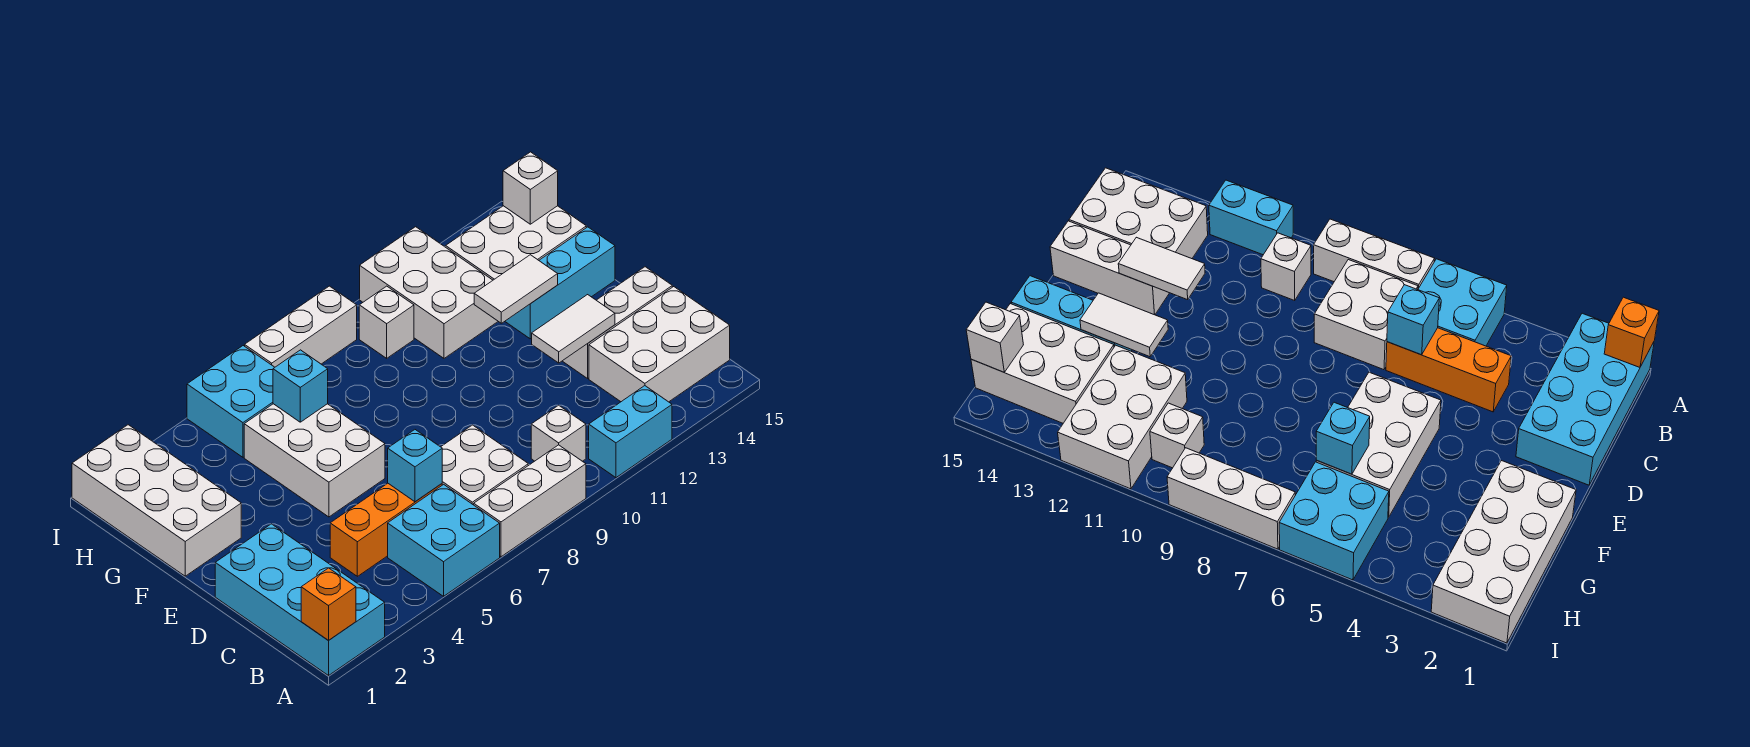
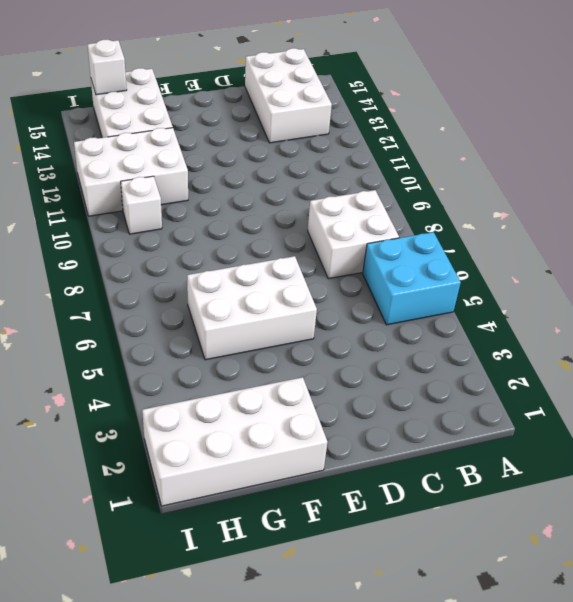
none -> cyan 2x4 brick [215,524,385,676]
none -> white 1x3 brick [474,445,586,557]
none -> cyan 1x2 brick [589,386,672,478]

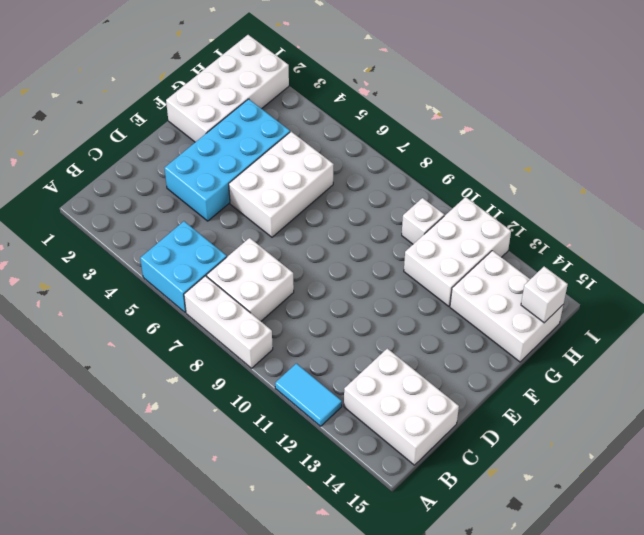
cyan 1x2 tile [275,363,342,426] -> cyan 1x2 brick [589,386,672,478]
cyan 2x4 brick [165,99,290,221] -> cyan 2x4 brick moved to [215,524,385,676]
none -> white 1x1 brick [531,405,586,461]
none -> orange 1x3 brick [330,483,442,576]
none -> white 1x3 brick [563,267,672,378]

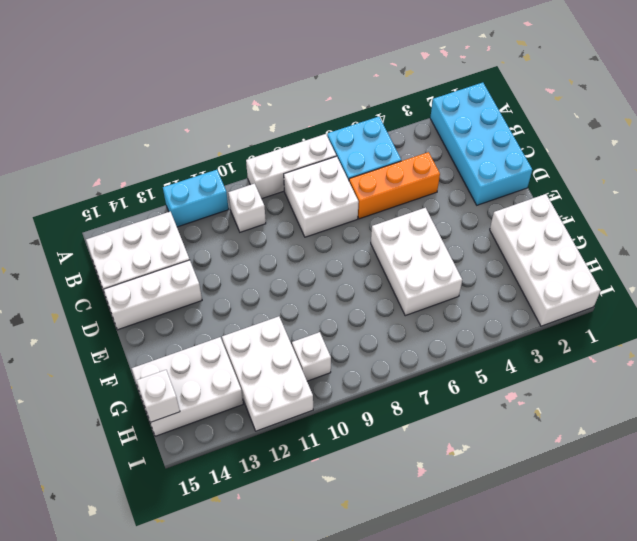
none -> cyan 1x3 brick [505,227,615,339]
none -> cyan 2x2 brick [187,346,275,457]
none -> white 1x3 brick [245,286,357,367]

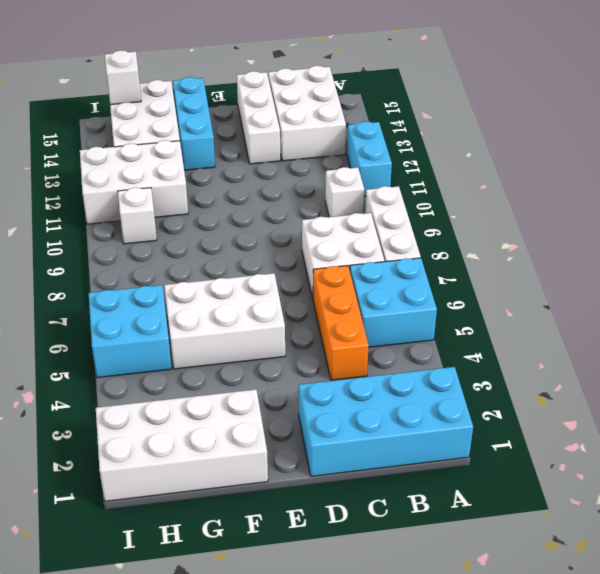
none -> white 1x3 brick [245,286,357,367]
none -> orange 1x1 brick [301,568,356,641]
none -> cyan 1x1 brick [388,430,442,502]

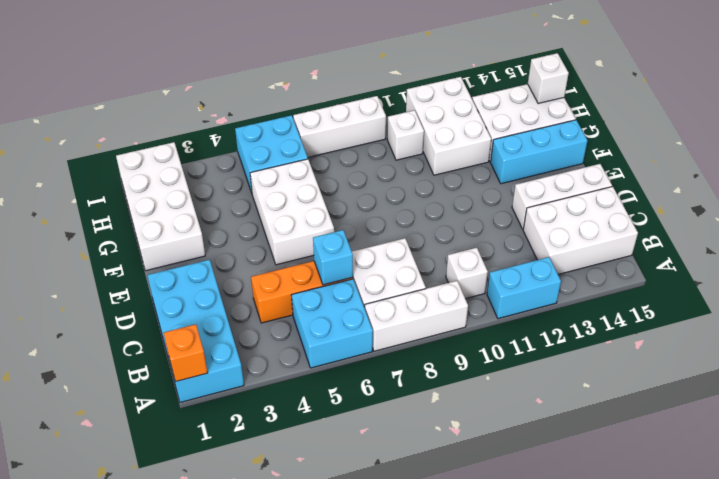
none -> white 1x2 tile [532,295,615,363]
none -> white 1x2 tile [474,255,558,323]
none -> cyan 1x1 brick [273,350,328,422]

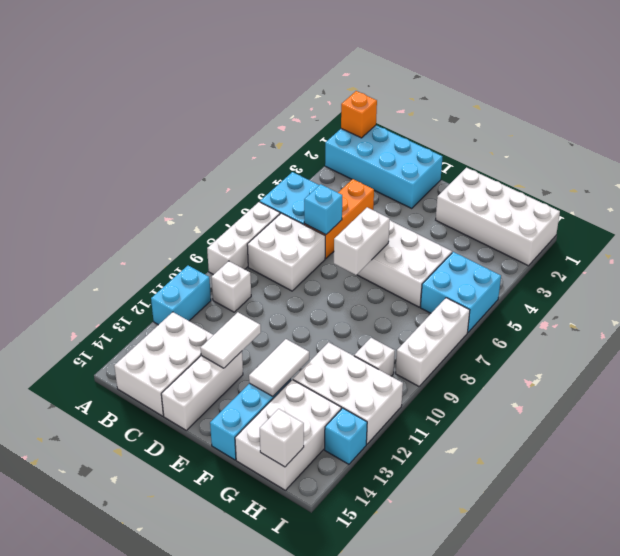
white 1x2 brick [334,207,390,275] -> none
cyan 1x1 brick [325,408,367,464] -> cyan 1x1 brick moved to [273,350,328,422]

